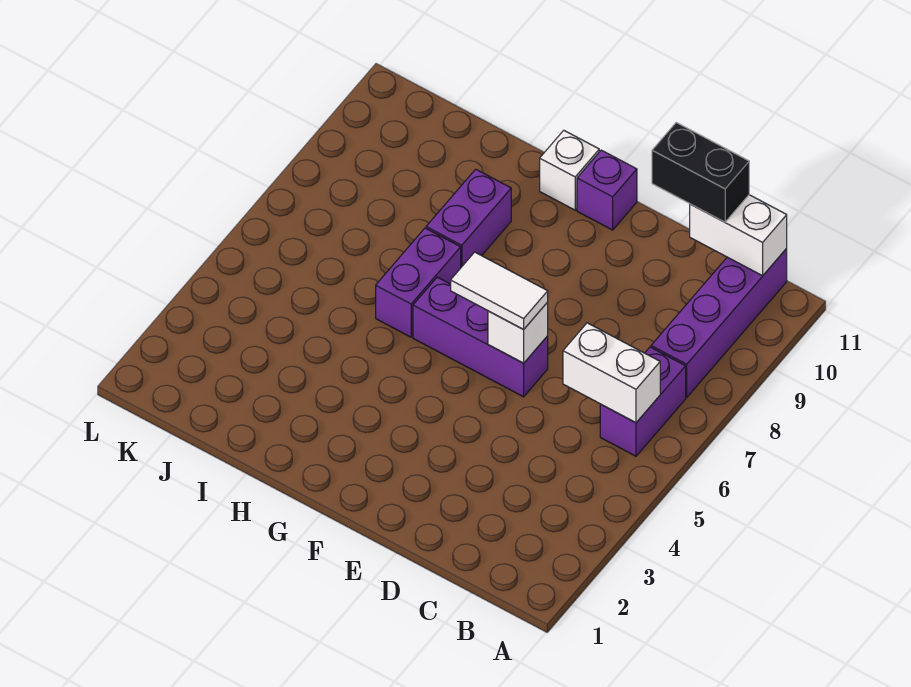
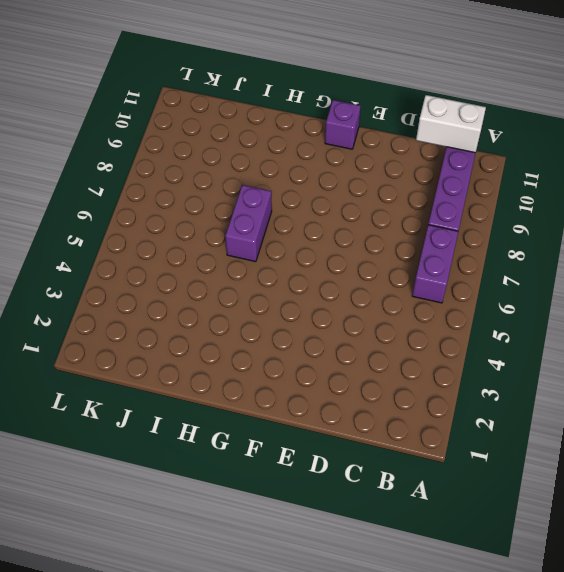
none -> purple 1x3 brick [413,277,548,397]
none -> white 1x1 brick [540,130,599,210]
none -> purple 1x2 brick [426,169,511,267]

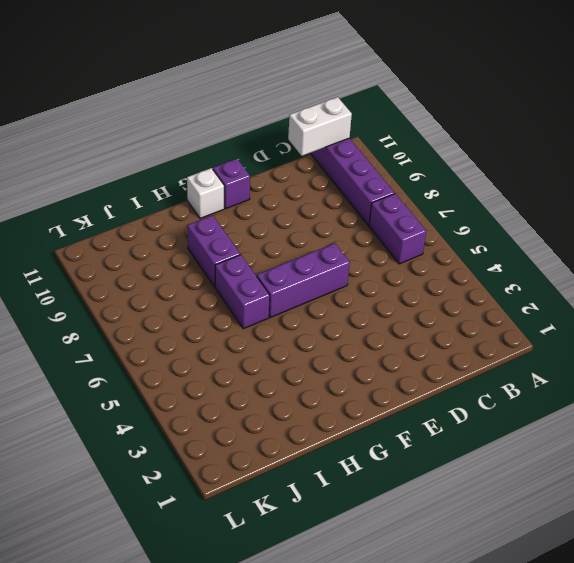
none -> white 1x2 brick [563,323,660,423]
none -> white 1x1 brick [488,302,548,363]
none -> black 1x2 brick [652,123,749,222]

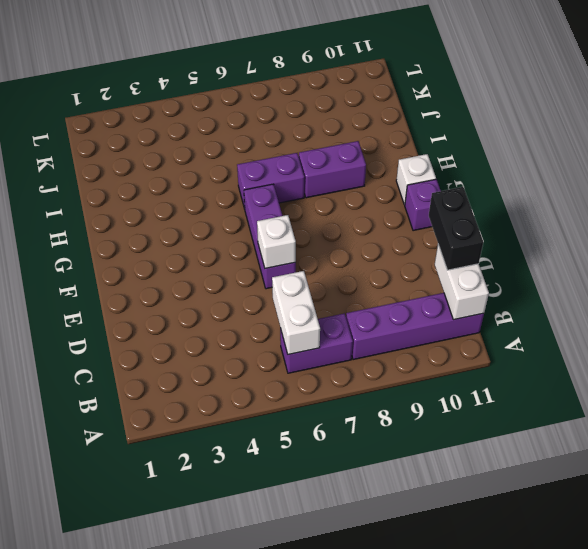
none -> white 1x2 tile [451,252,548,330]

